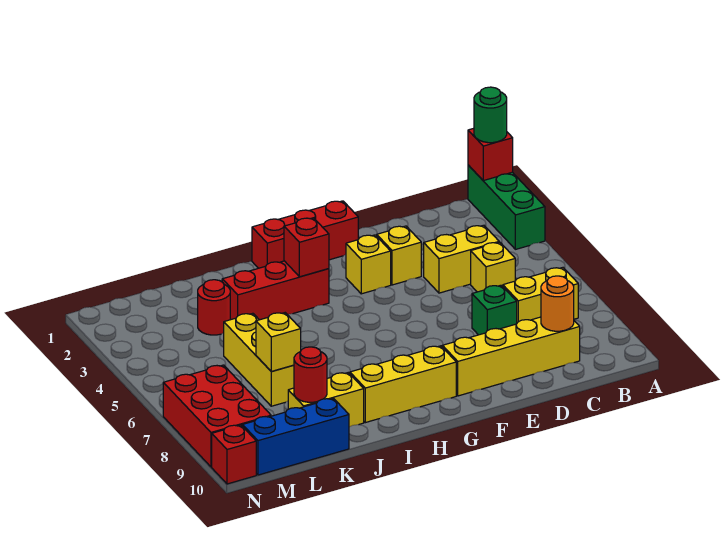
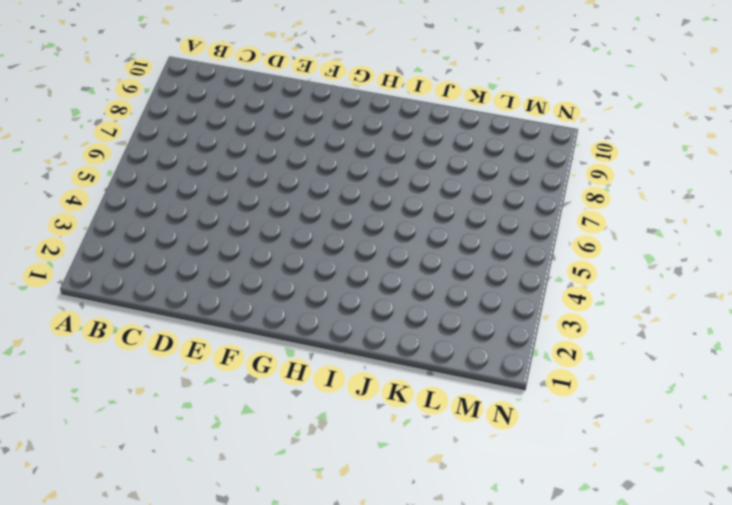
none -> green 1x3 brick [468,165,545,249]
none -> yellow 1x2 brick [503,268,578,323]
none -> yellow 1x2 brick [424,225,499,293]

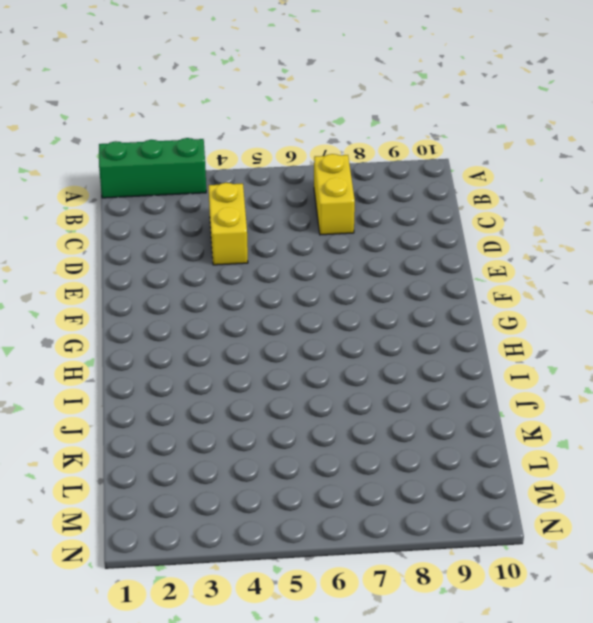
none -> yellow 1x1 brick [471,242,515,292]
none -> yellow 1x4 brick [442,317,580,396]
none -> green 1x1 brick [472,285,517,335]

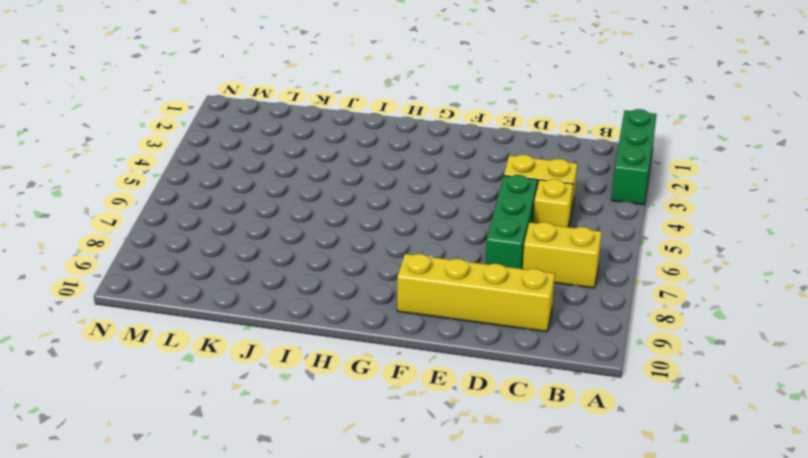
green 1x3 brick [486,175,537,269] -> green 1x1 brick [472,285,517,335]
none -> yellow 1x1 brick [377,226,421,285]
none -> red 1x3 brick [252,201,358,268]
none -> yellow 1x1 brick [346,235,391,294]

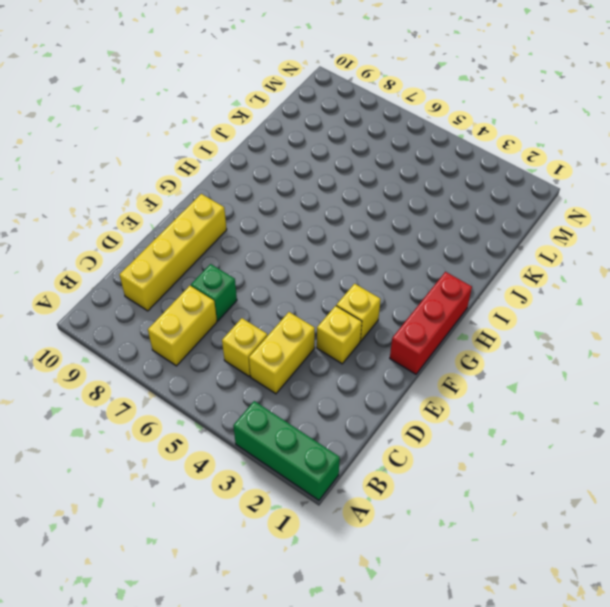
none -> yellow 1x3 brick [350,346,456,423]
none -> red 1x3 brick [222,261,329,320]
none -> yellow 1x2 brick [288,373,364,427]

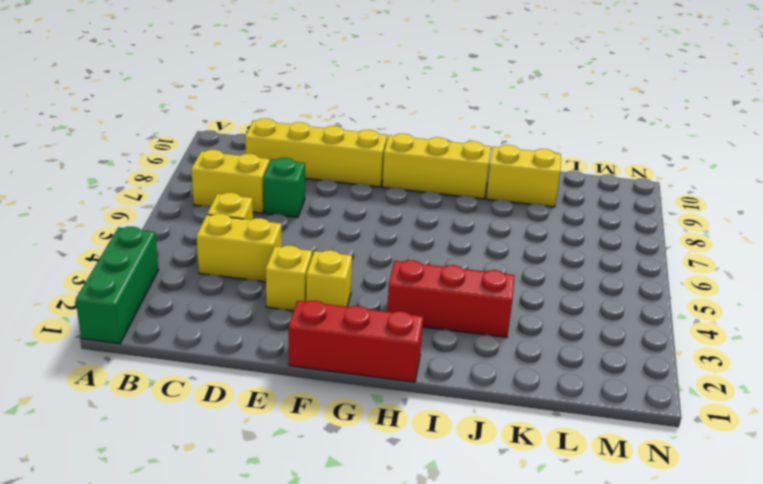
none -> red 1x1 round brick [198,280,230,335]
none -> yellow 1x3 brick [224,313,294,406]
none -> blue 1x3 brick [243,398,349,475]

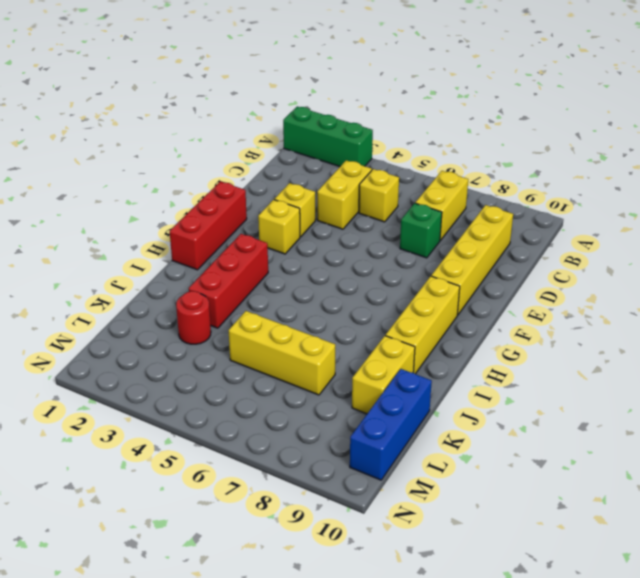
none -> red 2x3 brick [163,365,271,467]
none -> red 1x1 brick [212,425,256,484]
none -> red 1x1 brick [468,128,513,181]

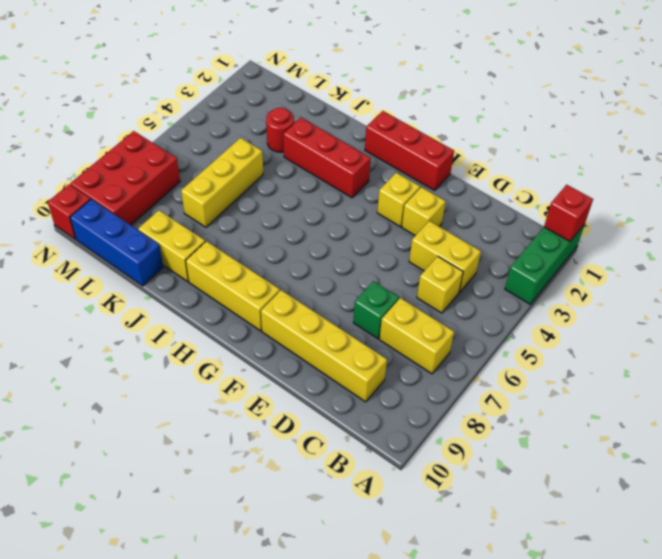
none -> orange 1x1 round brick [541,276,574,331]
none -> red 1x1 brick [284,218,329,277]
none -> yellow 1x1 brick [256,313,301,372]

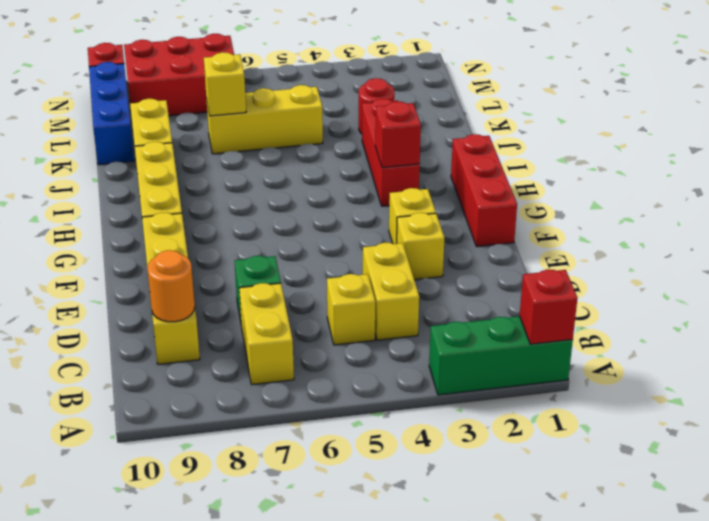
none -> red 1x1 round brick [294,347,327,402]
none -> green 1x1 round brick [474,87,507,143]

